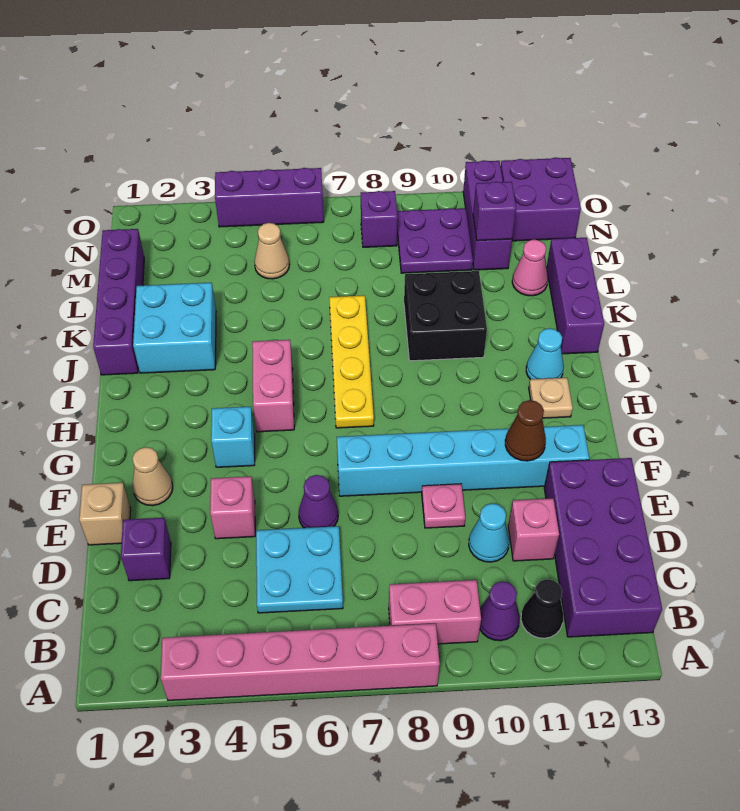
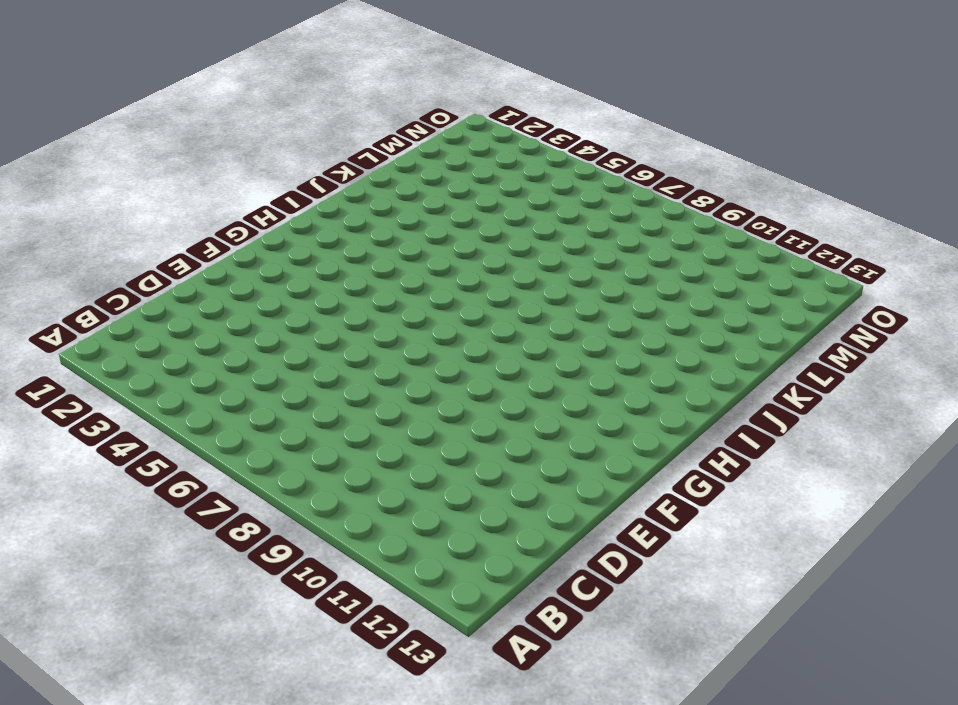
none -> pink 1x6 brick [161,623,440,700]
none -> pink 1x2 brick [389,580,481,644]
none -> purple 1x1 cone [480,582,520,641]
none -> black 1x1 cone [521,579,563,638]

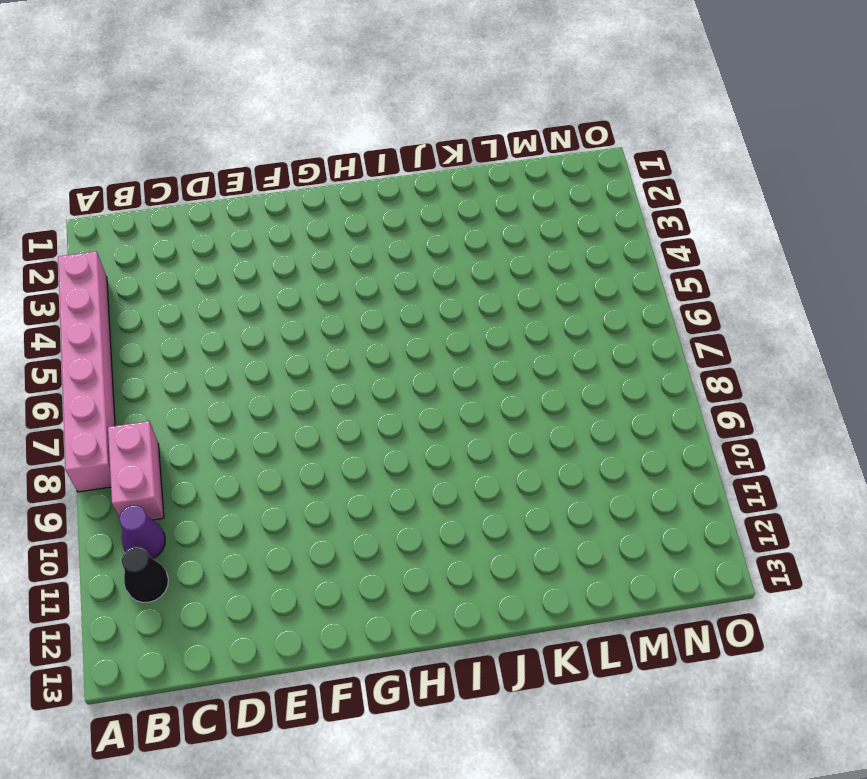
none -> purple 2x4 brick [544,458,662,637]
none -> cyan 2x2 plate [256,526,343,613]
none -> purple 1x1 brick [121,518,171,581]
none -> cyan 1x1 cone [469,503,509,562]

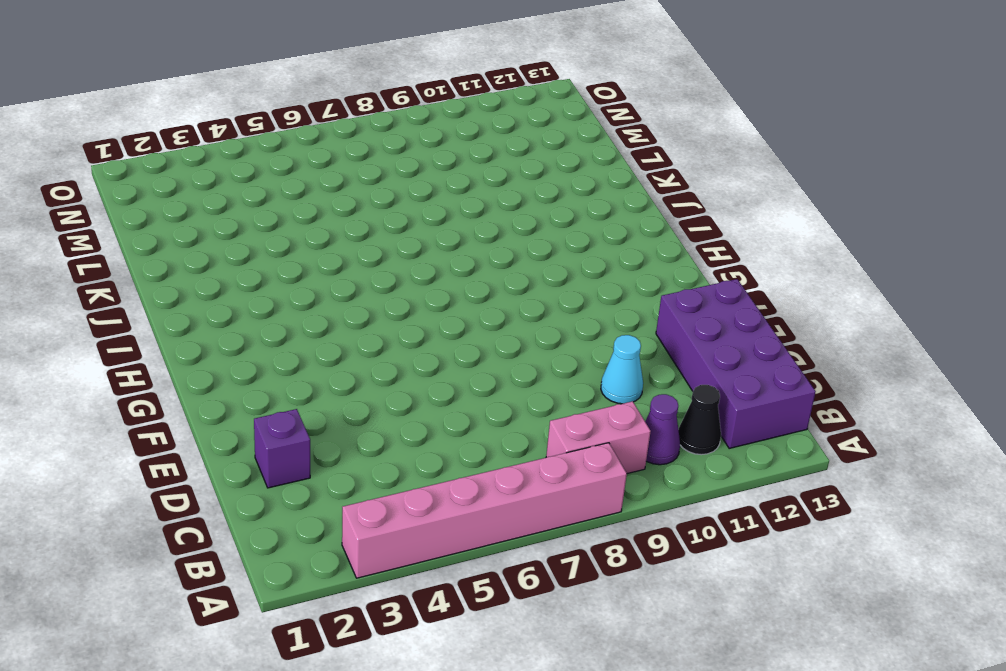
none -> cyan 2x2 plate [256,526,343,613]
none -> pink 1x1 brick [508,498,559,561]
none -> tan 1x1 brick [79,483,131,545]
none -> pink 1x1 brick [210,476,255,539]

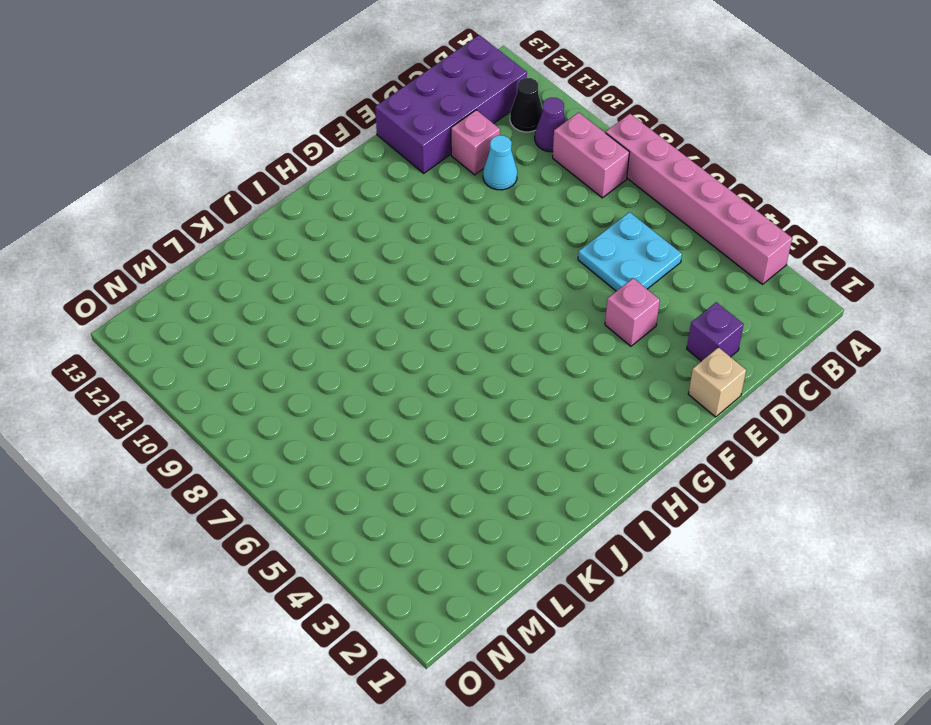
none -> purple 1x1 cone [299,475,338,528]
none -> pink 1x1 plate [422,484,465,528]
none -> tan 1x1 cone [132,447,173,506]
none -> cyan 1x6 brick [337,425,589,496]

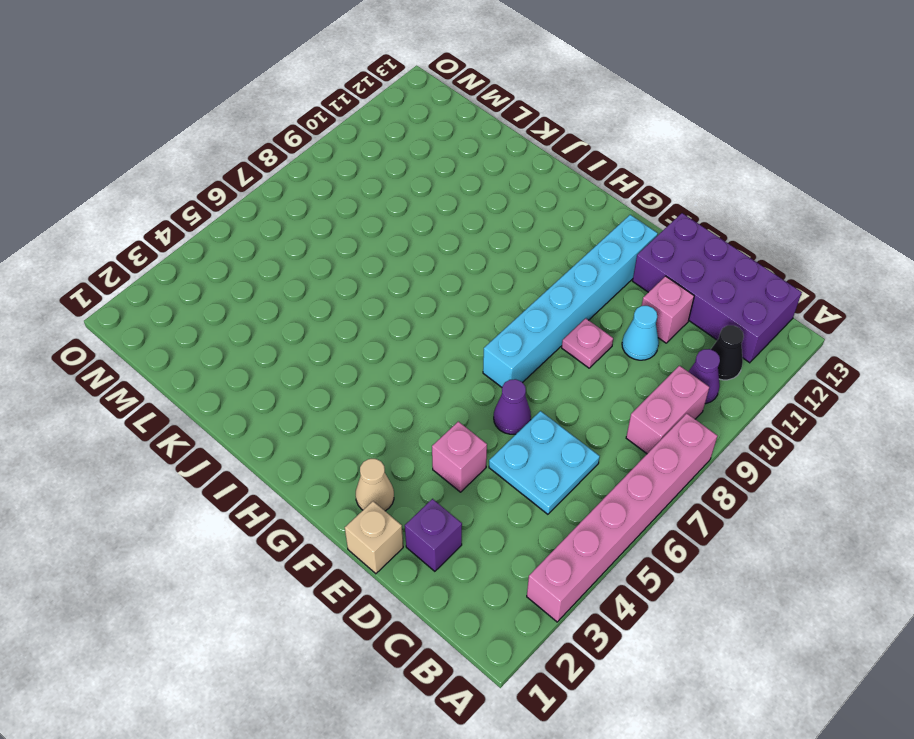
none -> cyan 1x1 brick [211,407,255,467]
none -> pink 1x2 brick [252,340,294,432]
none -> yellow 1x4 plate [329,295,374,428]
none -> tan 1x1 plate [529,378,573,418]

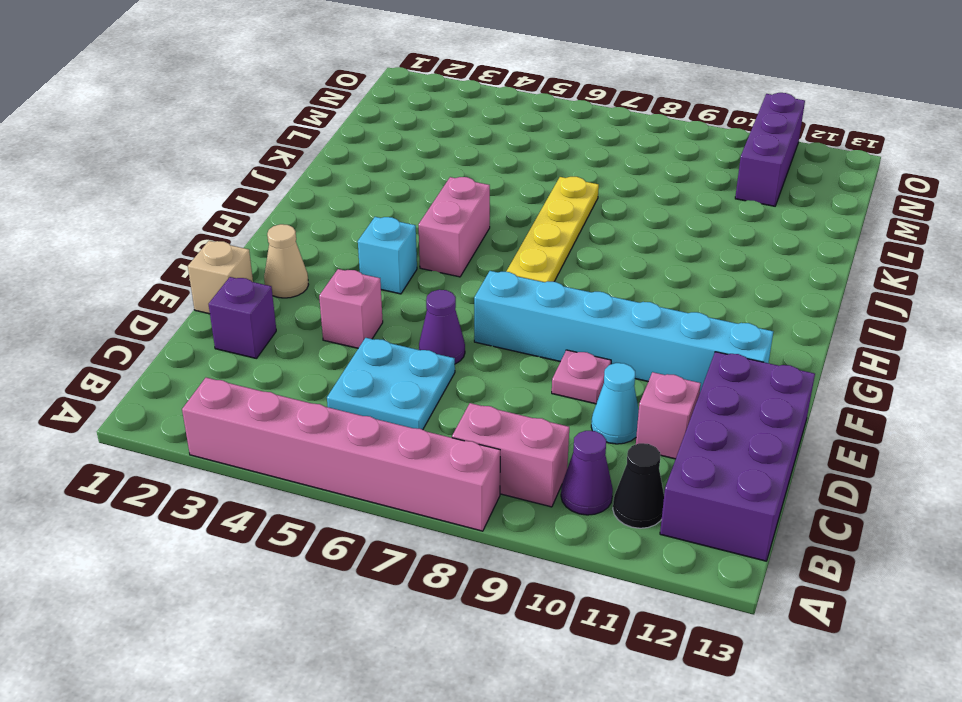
none -> tan 1x1 plate [529,378,573,418]
none -> cyan 1x1 cone [526,328,564,379]
none -> purple 1x4 brick [93,229,144,375]
none -> cyan 2x2 brick [133,283,216,373]

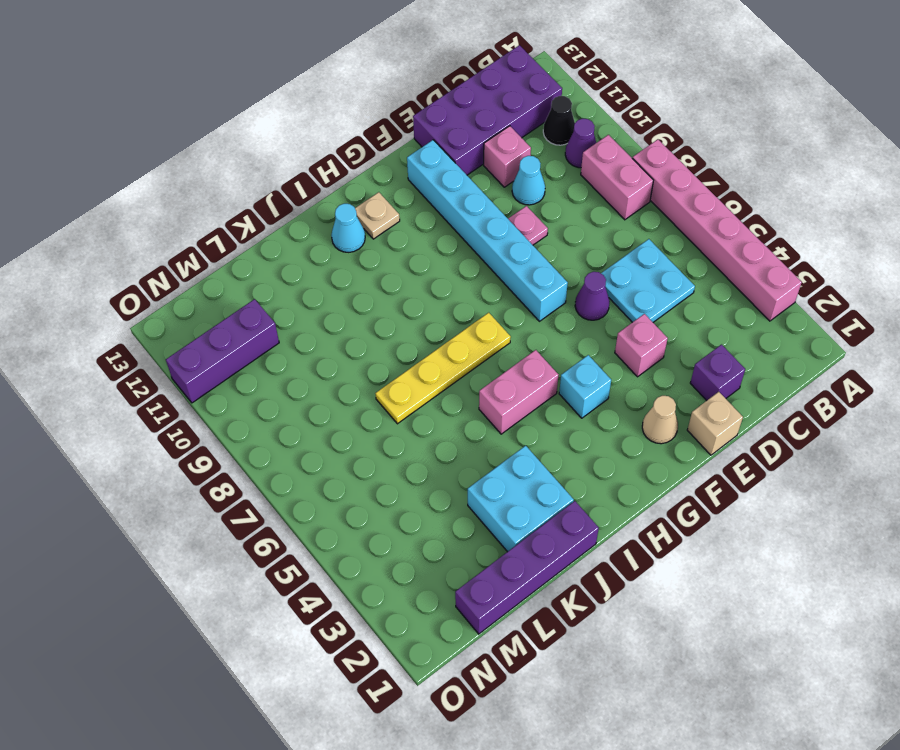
none -> black 2x2 brick [404,271,487,361]
none -> purple 1x3 brick [547,238,604,354]
none -> pink 1x1 cone [512,239,548,296]
none -> tan 1x1 cone [254,223,289,279]

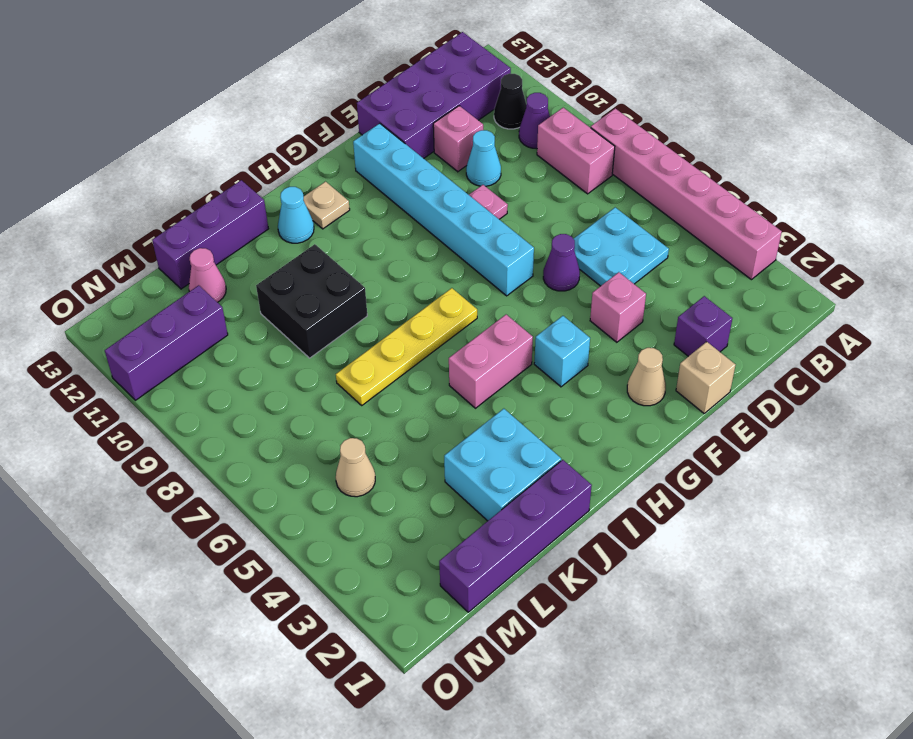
none -> purple 2x2 plate [397,208,473,273]
none -> purple 1x1 brick [361,191,398,247]
none -> purple 2x2 brick [501,158,581,241]
none -> purple 1x3 brick [215,168,324,227]

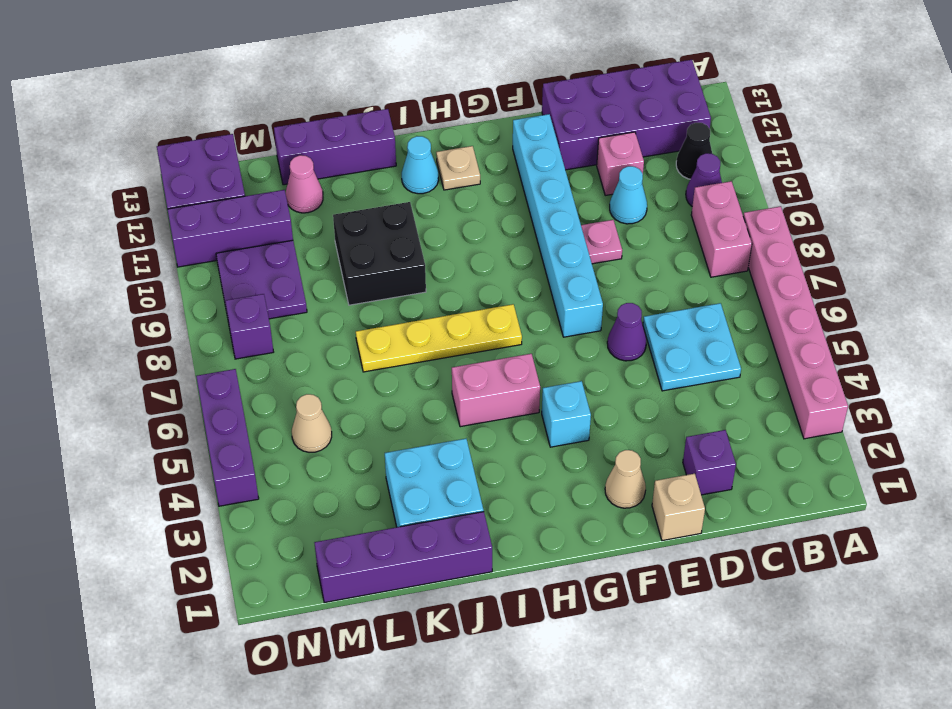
none -> pink 1x1 brick [210,476,255,539]
none -> brown 1x1 cone [505,400,546,461]
none -> purple 1x1 brick [473,182,516,241]

